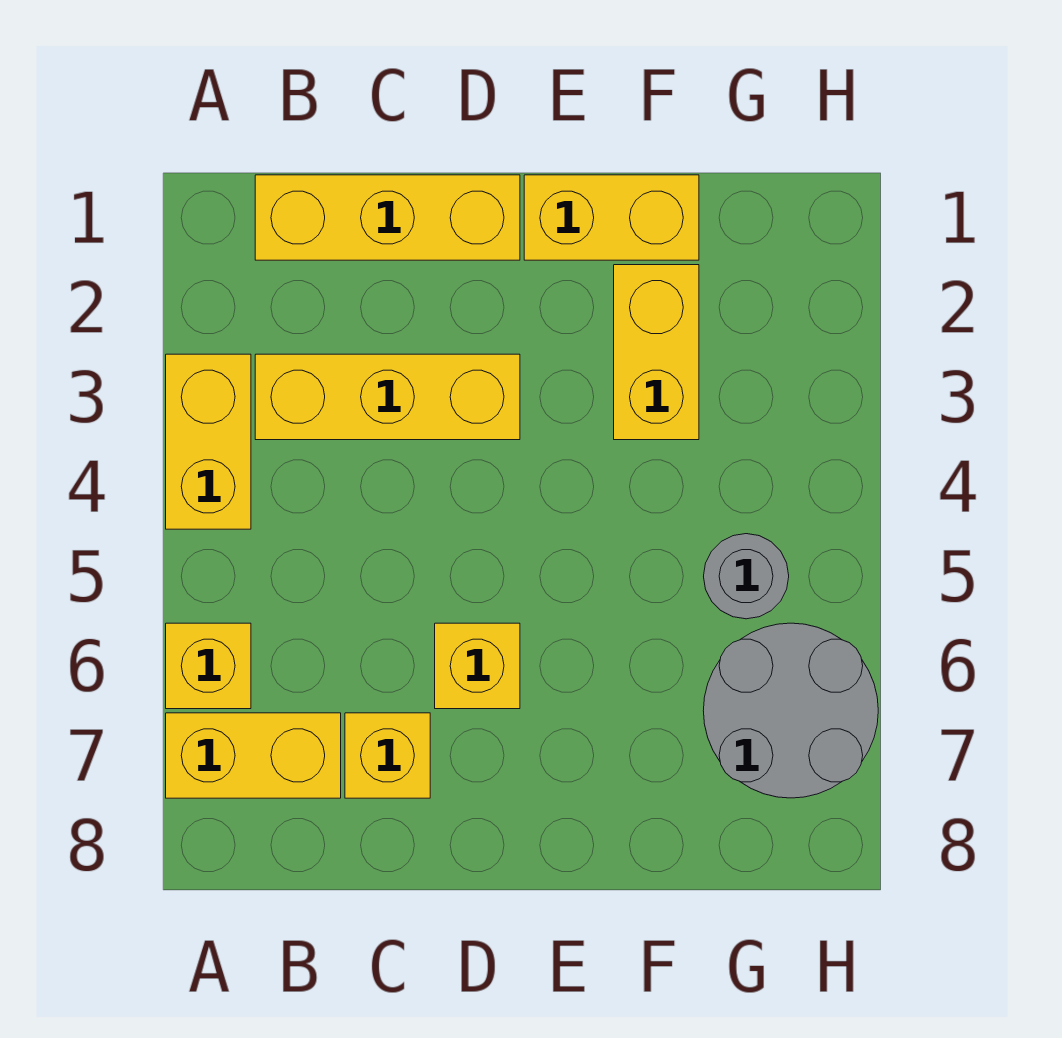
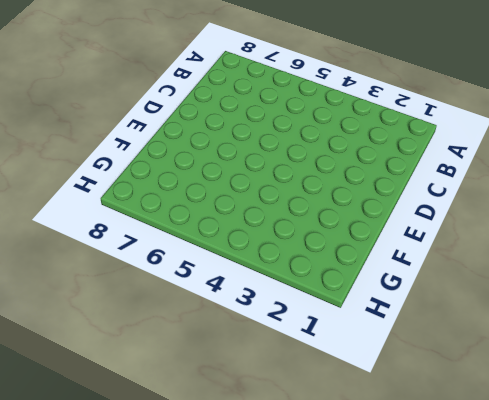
none -> yellow 1x2 brick [166,354,251,529]
none -> yellow 1x1 brick [166,623,251,709]

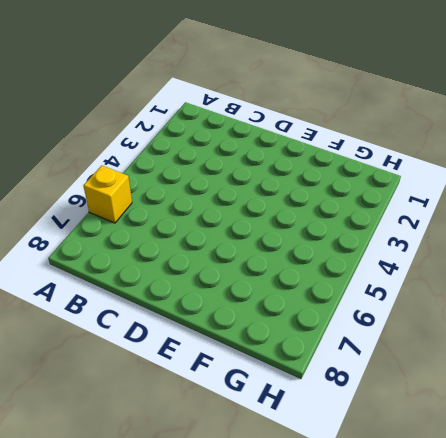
none -> yellow 1x2 brick [166,354,251,529]
none -> yellow 1x2 brick [166,713,341,798]

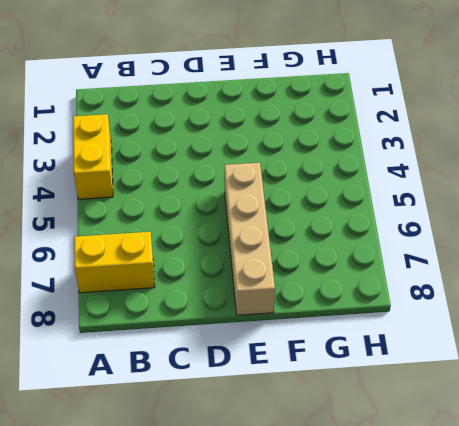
tan 1x4 brick [224,163,275,315] -> none
none -> yellow 1x1 brick [166,623,251,709]
none -> yellow 1x3 brick [255,175,520,260]

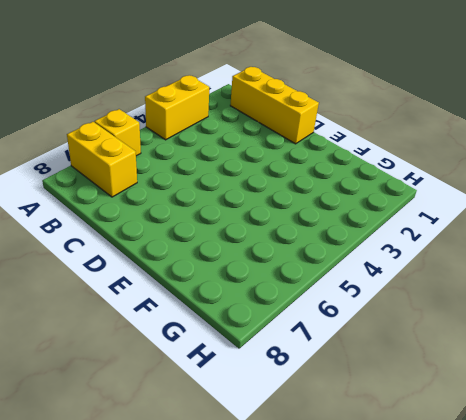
none -> yellow 1x3 brick [255,354,520,440]
none -> yellow 1x1 brick [345,713,430,798]

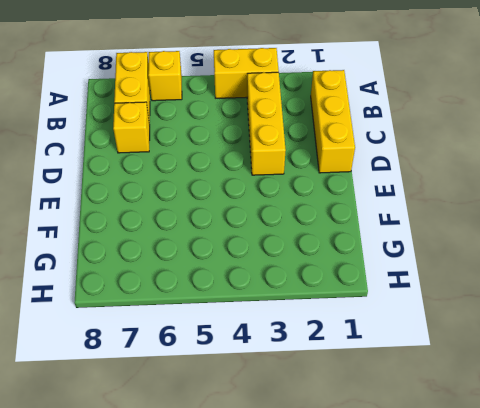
none -> yellow 1x1 brick [435,623,520,709]
none -> yellow 1x2 brick [524,175,699,260]

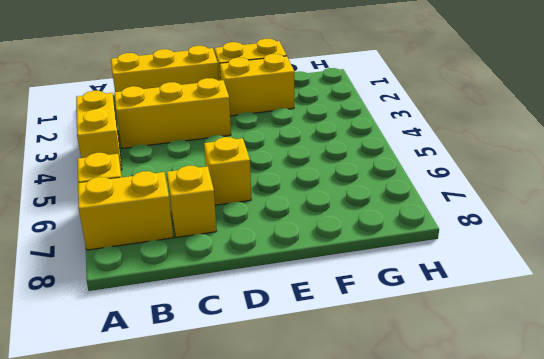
yellow 1x2 brick [220,54,295,116] -> yellow 1x2 brick turned to [614,265,699,440]
none -> grey 1x1 round brick [704,534,789,619]
none -> grey 2x2 round brick [703,623,878,798]

